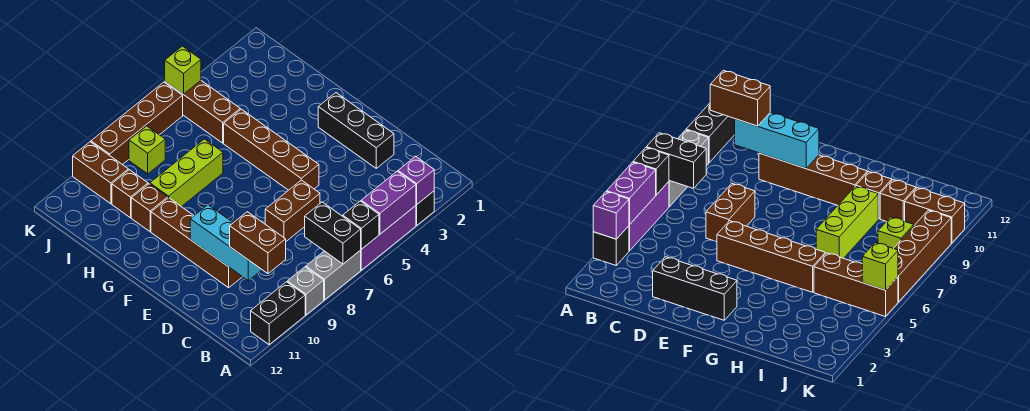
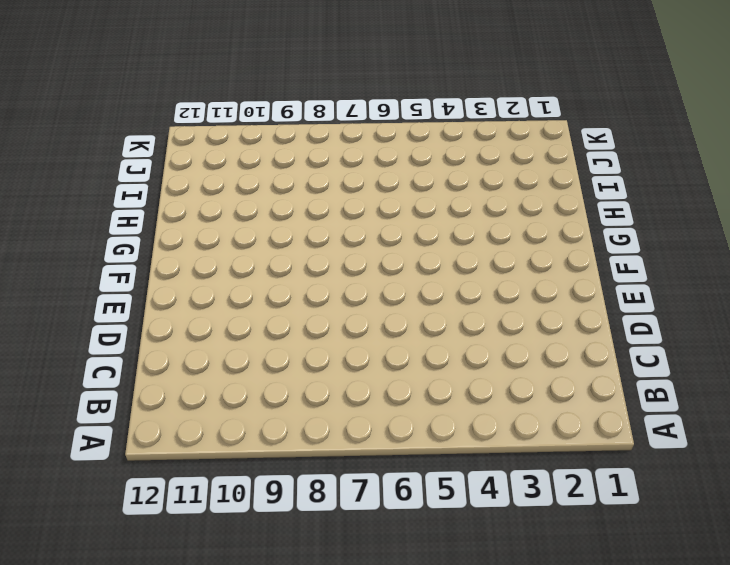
none -> black 1x1 brick [416,191,434,225]
none -> purple 1x3 brick [360,206,416,270]
none -> grey 1x2 brick [306,251,361,300]

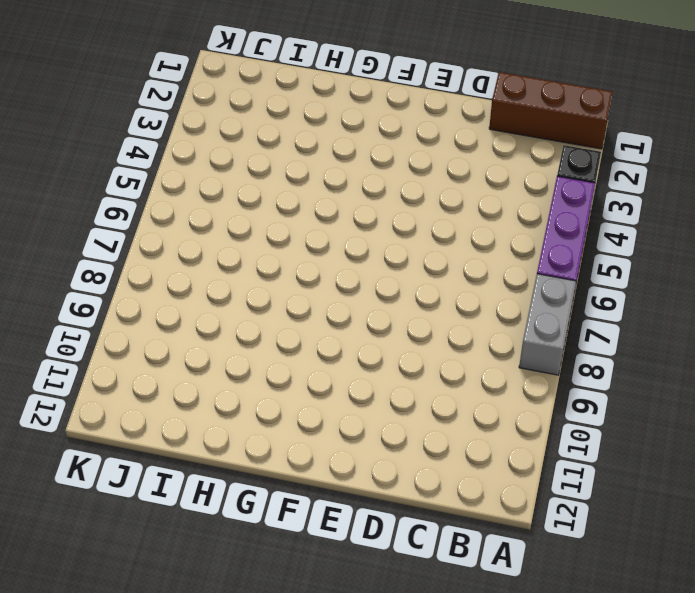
brown 1x3 brick [489,72,612,149] -> brown 1x3 brick moved to [165,81,240,143]
none -> grey 1x1 brick [287,267,324,315]
none -> black 1x2 brick [251,282,305,345]
none -> black 1x3 brick [318,93,394,168]

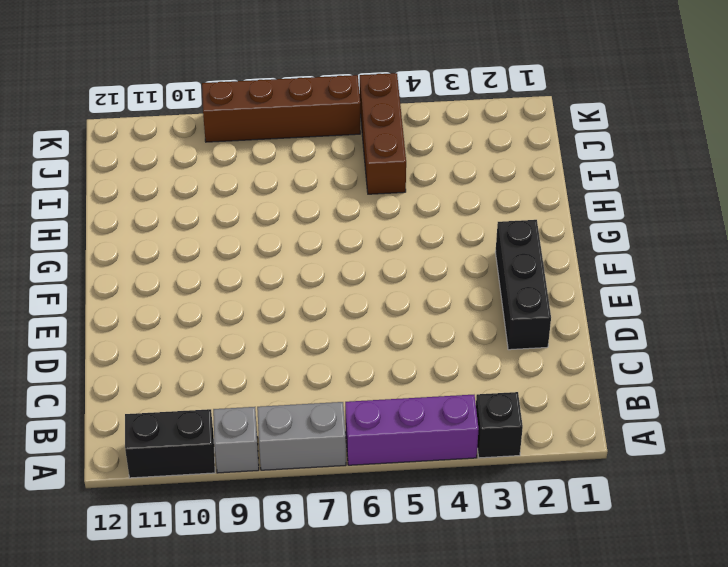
none -> brown 1x2 brick [265,180,320,241]
none -> brown 1x4 brick [151,198,242,288]
none -> brown 1x4 brick [224,109,319,190]

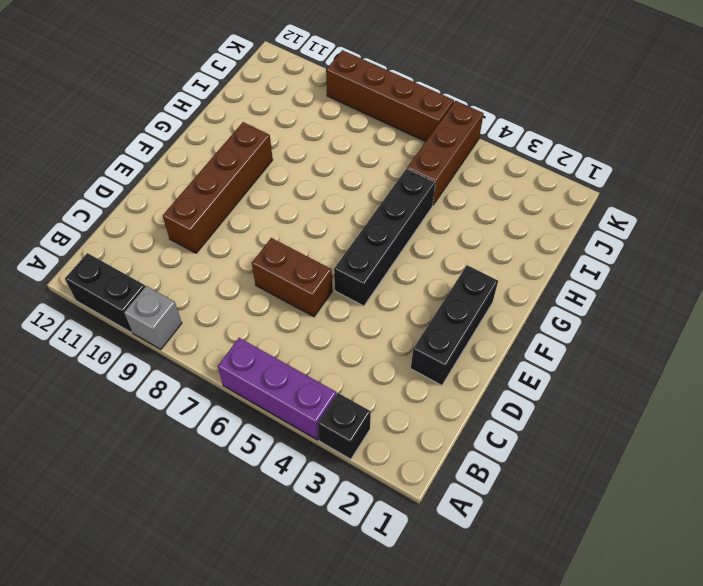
black 1x4 brick [334,169,435,306] -> brown 1x4 brick [224,109,319,190]
none -> grey 1x2 brick [306,251,361,300]
none -> lime 1x3 brick [150,139,223,207]
none -> brown 1x1 brick [131,184,168,232]

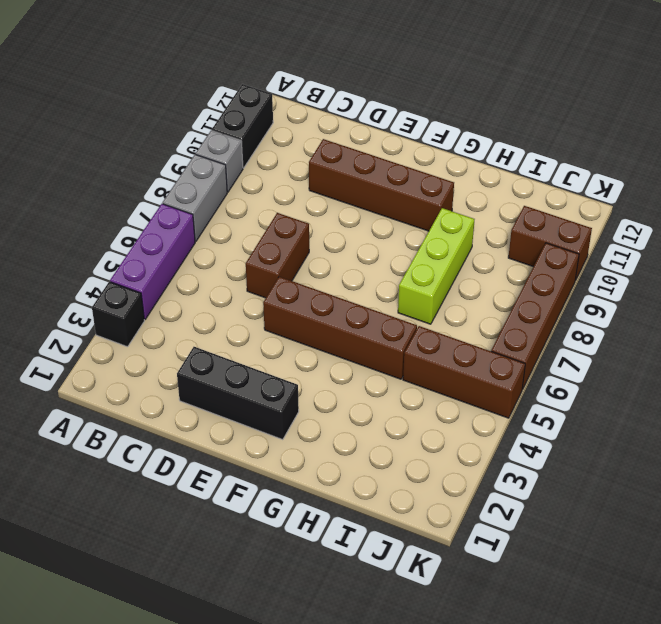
none -> brown 1x1 brick [131,184,168,232]
none -> brown 1x1 brick [112,170,148,218]
none -> lime 1x1 brick [129,126,165,174]

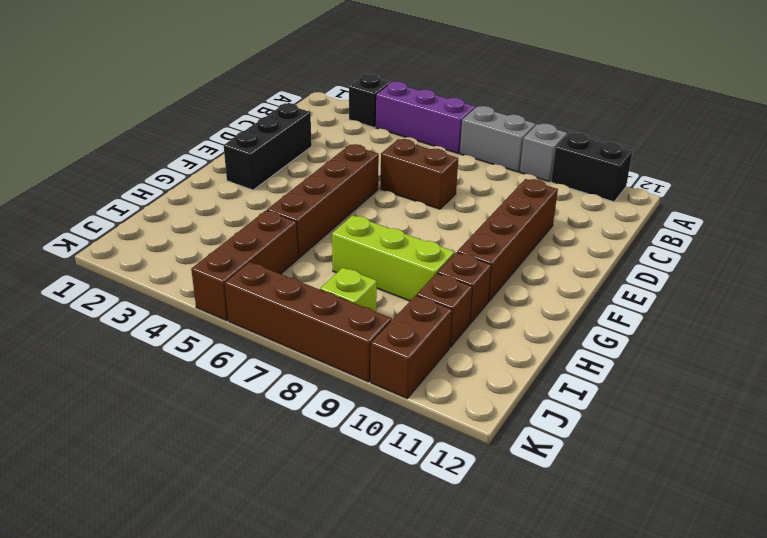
none -> purple 1x1 brick [398,156,434,204]
none -> purple 1x2 brick [361,171,416,234]
none -> black 1x1 brick [343,201,379,249]

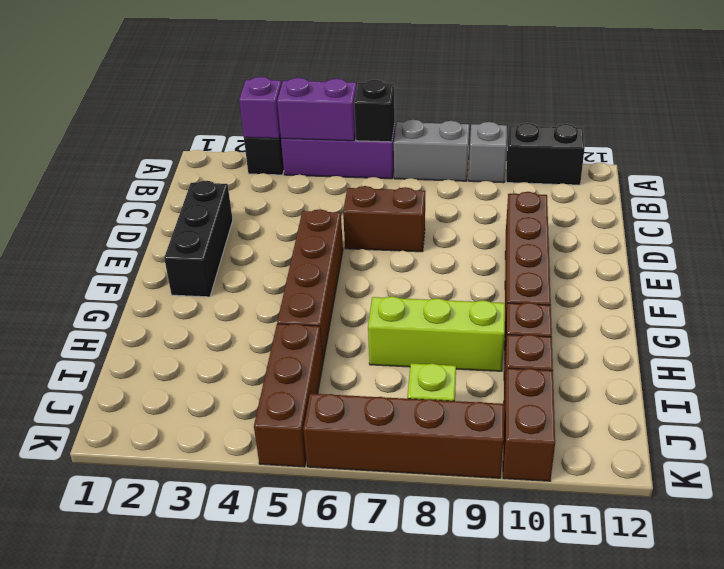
none -> black 1x2 brick [305,202,361,264]
none -> cyan 1x3 brick [190,205,262,281]
none -> lime 1x1 brick [165,46,201,94]

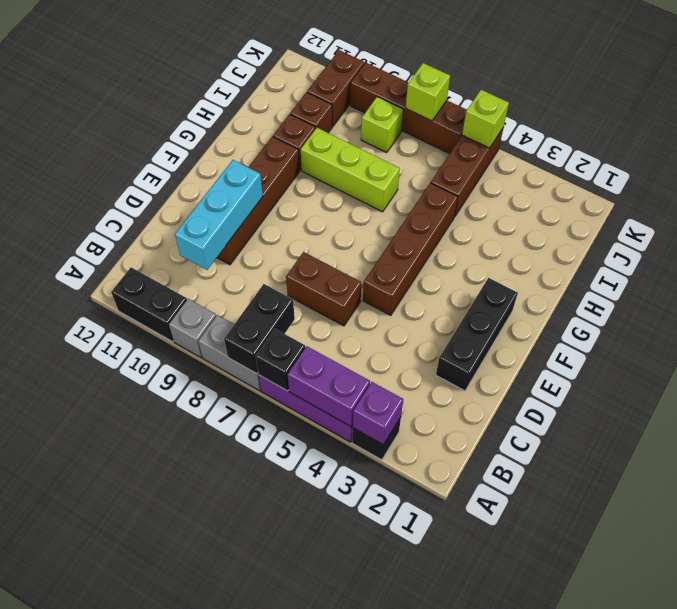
lime 1x1 brick [406,63,450,121] -> none
none -> brown 1x2 brick [230,212,286,274]

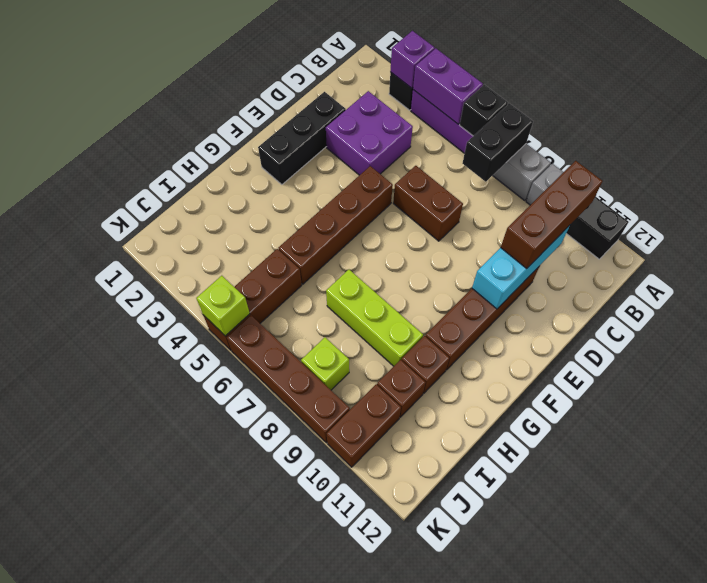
brown 1x3 brick [501,161,602,269] -> brown 1x2 brick [230,212,286,274]
purple 2x2 brick [326,91,413,175] -> none

